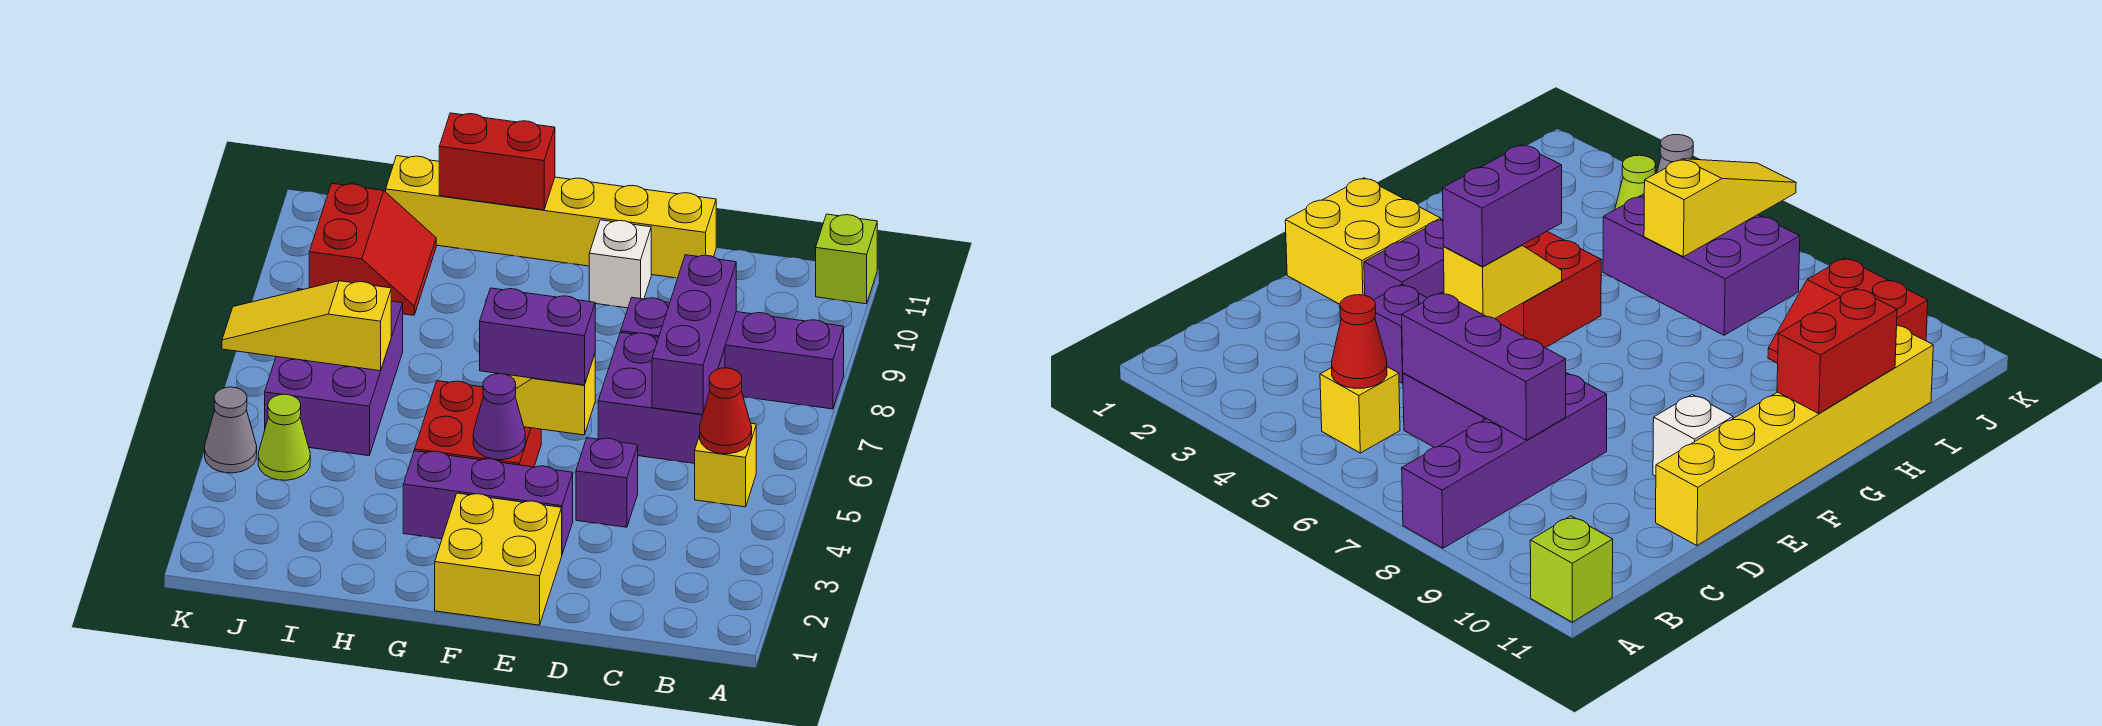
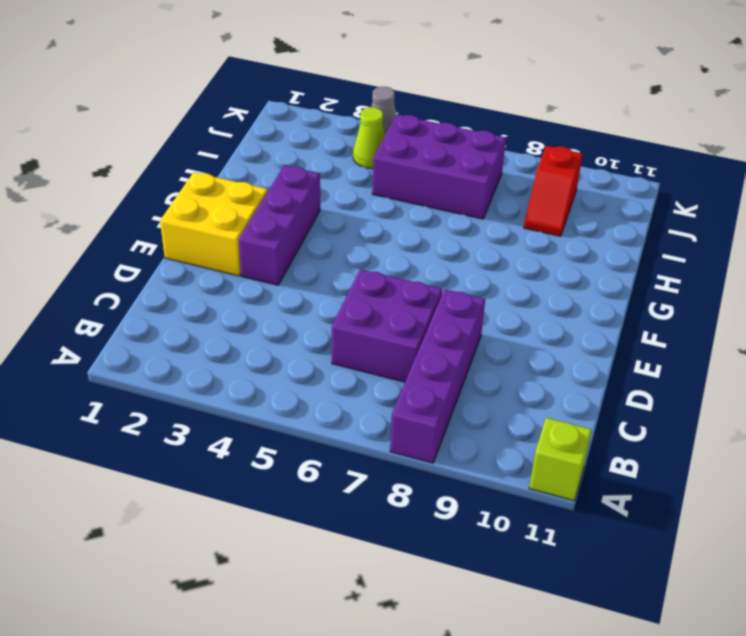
red 1x2 slope [524,146,583,236] -> red 2x2 slope [309,184,436,315]
none -> yellow 1x1 brick [695,423,756,507]
none -> purple 1x1 brick [576,438,638,527]
none -> yellow 1x6 brick [386,156,716,278]

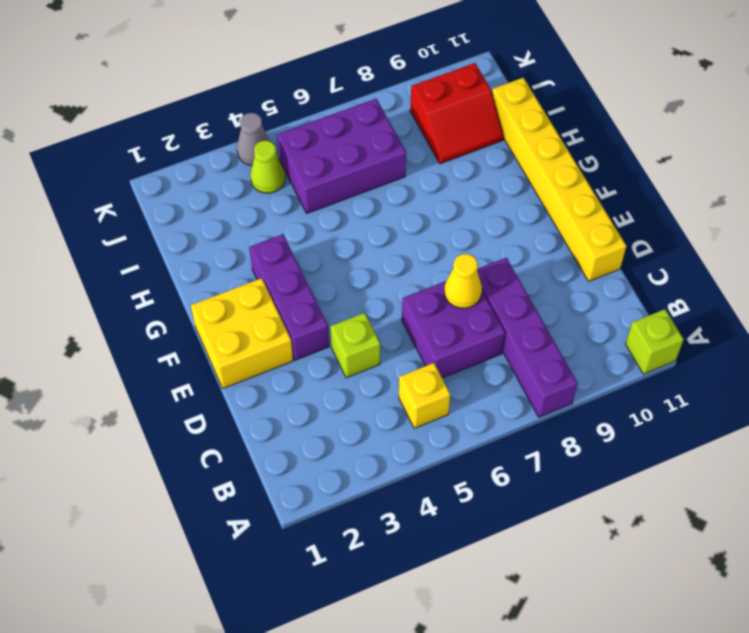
lime 1x1 brick [330,313,380,378] -> purple 1x1 brick [576,438,638,527]
yellow 1x1 cone [444,254,482,308] -> none
none -> white 1x1 brick [589,220,651,308]
none -> red 2x2 brick [414,381,541,467]
none -> red 1x1 cone [700,368,752,454]

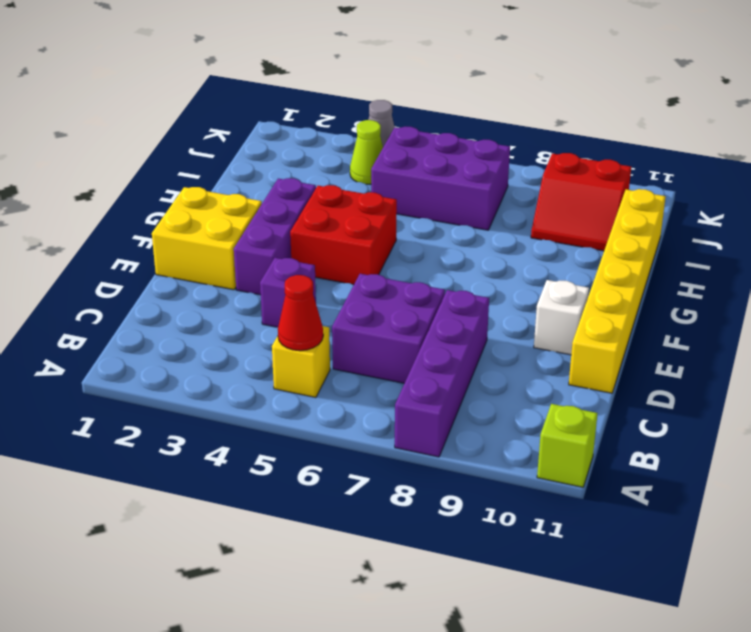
none -> purple 1x3 brick [652,255,736,415]
none -> yellow 1x2 slope [508,354,595,435]
none -> purple 1x1 cone [473,374,525,460]

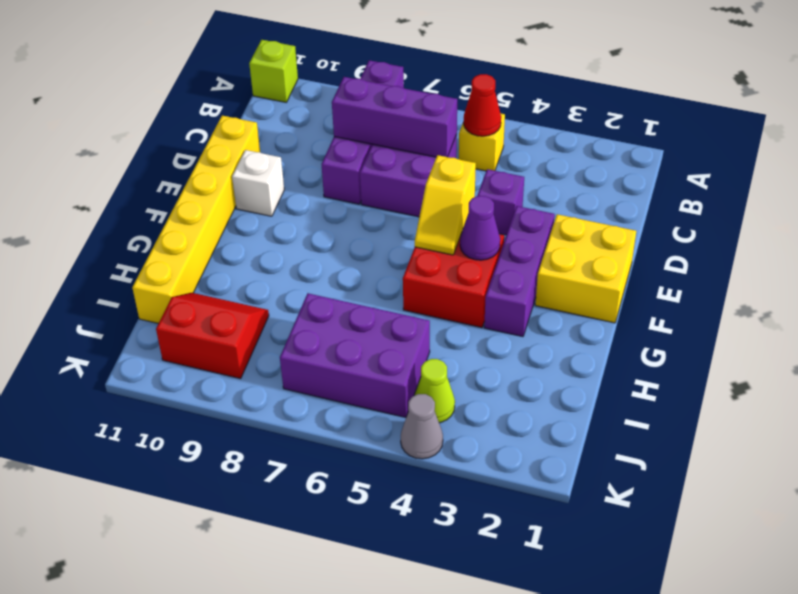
none -> red 1x2 brick [439,113,555,210]
none -> yellow 1x3 slope [222,281,391,371]
none -> purple 1x2 brick [480,288,595,385]

